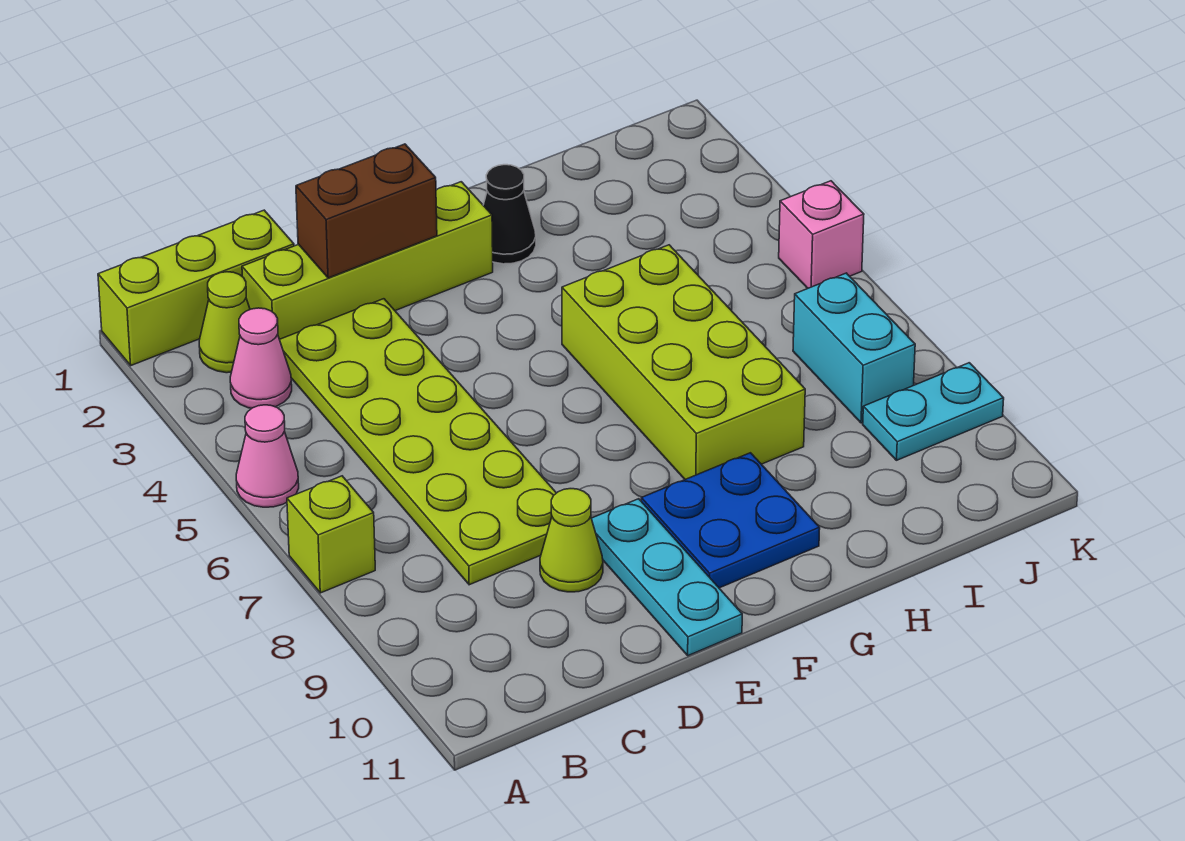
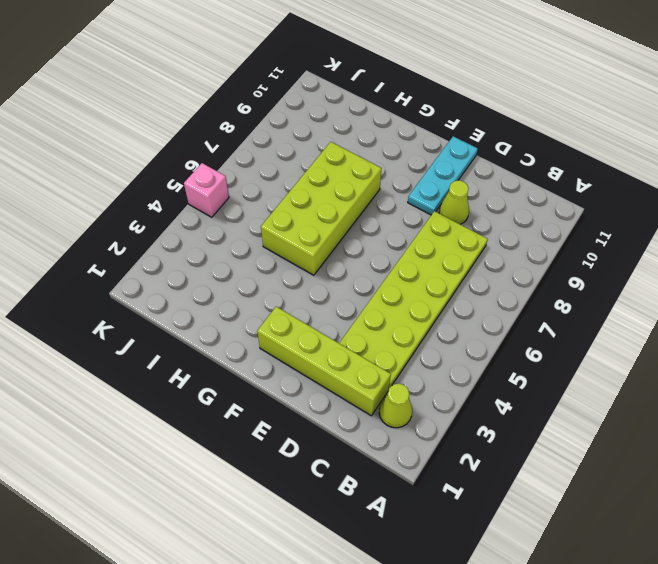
none -> lime 1x3 brick [98,210,294,365]
none -> pink 1x1 cone [236,405,299,507]
none -> lime 1x1 brick [287,476,375,593]

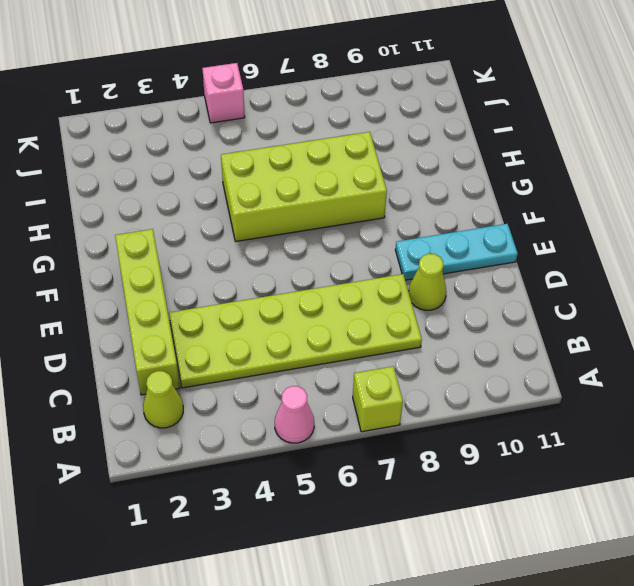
none -> lime 1x3 brick [98,210,294,365]
none -> pink 1x1 cone [230,308,292,408]
none -> blue 2x2 plate [641,453,820,588]

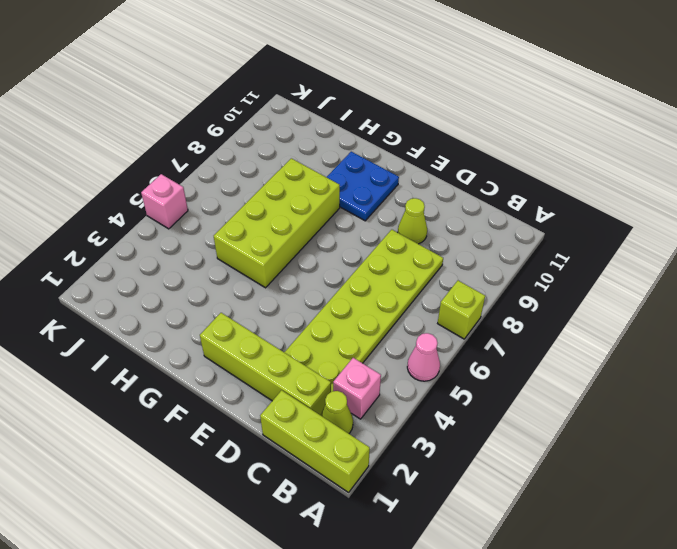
pink 1x1 brick [333,358,381,419] -> pink 1x1 cone [230,308,292,408]
none -> cyan 1x3 plate [591,499,742,656]
none -> black 1x1 cone [483,165,536,264]
none -> cyan 1x2 brick [793,273,915,423]

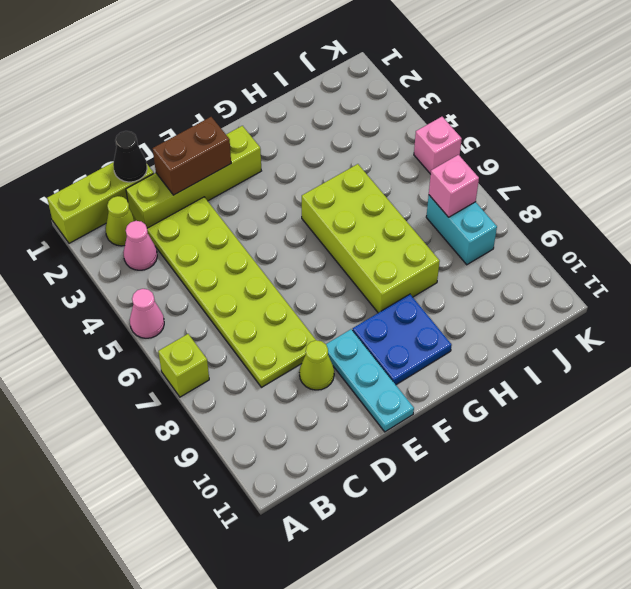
black 1x1 cone [113,131,147,182] -> black 1x1 cone moved to [483,165,536,264]
pink 1x1 brick [429,155,479,217] -> none
none -> cyan 1x2 plate [863,363,1004,460]

